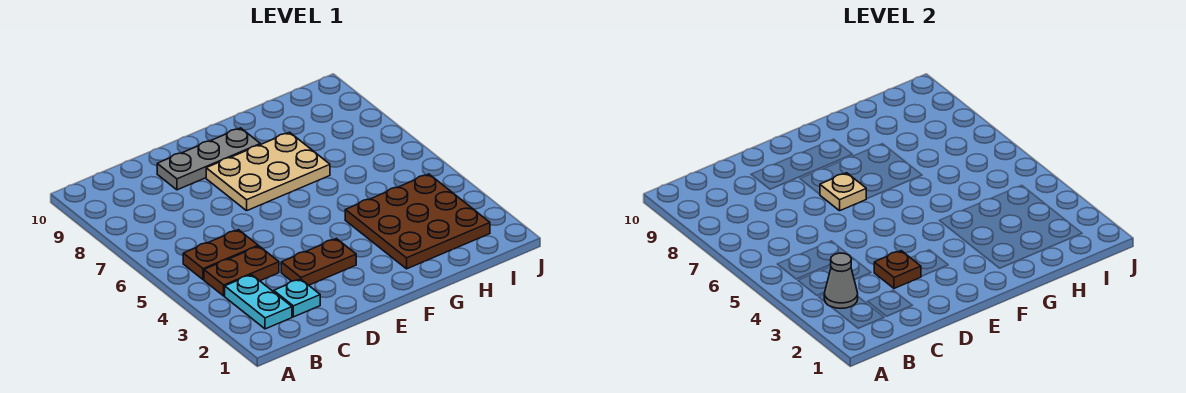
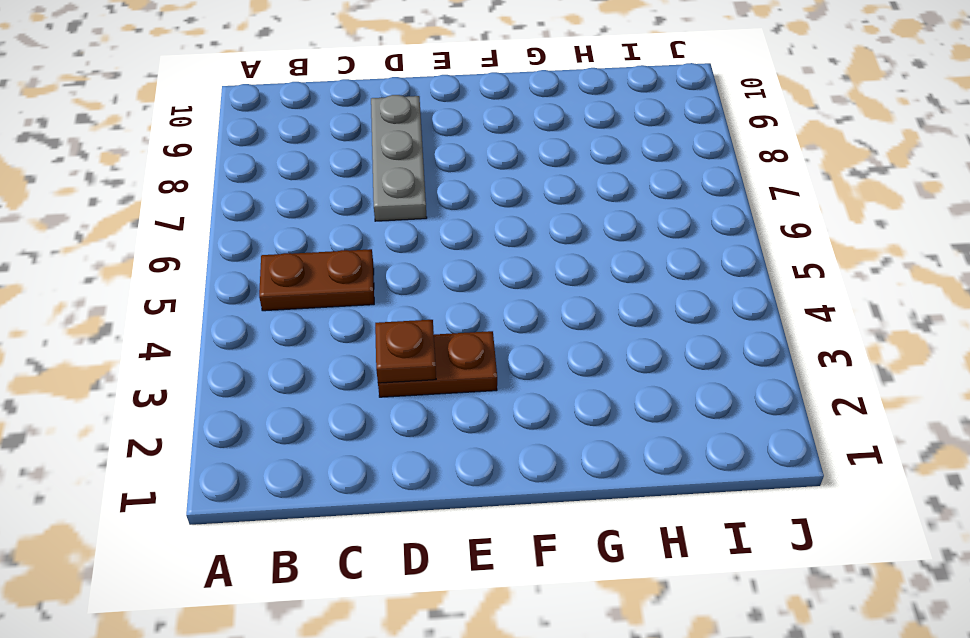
grey 1x3 plate [371,95,427,221] -> grey 1x3 plate turned to [157,128,260,190]
none -> cyan 1x2 plate [225,275,292,329]
none -> brown 1x2 plate [204,246,279,296]

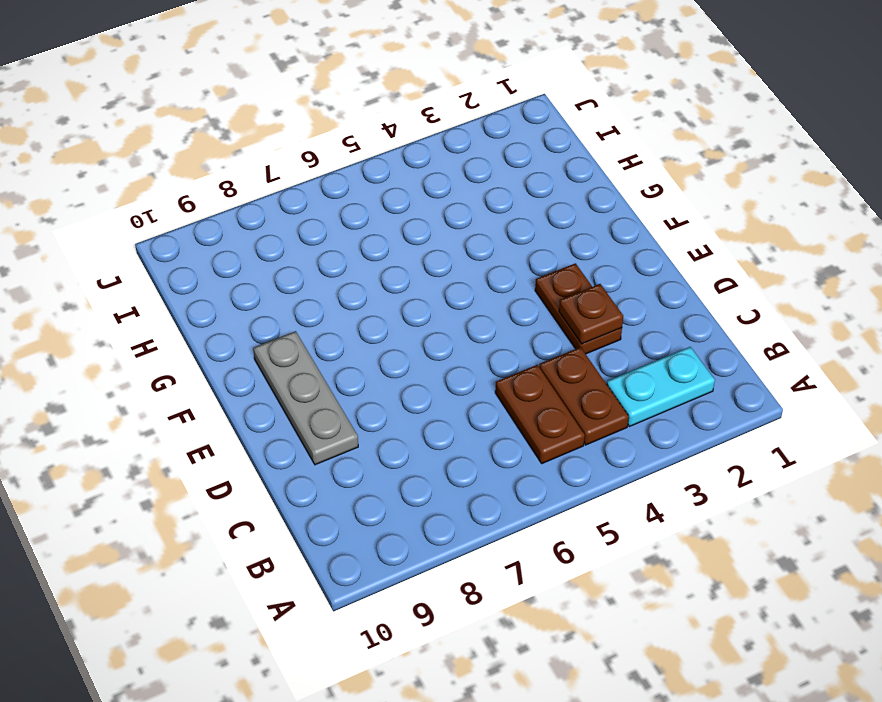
none -> cyan 1x1 plate [274,279,320,317]
none -> tan 2x3 plate [206,132,330,211]

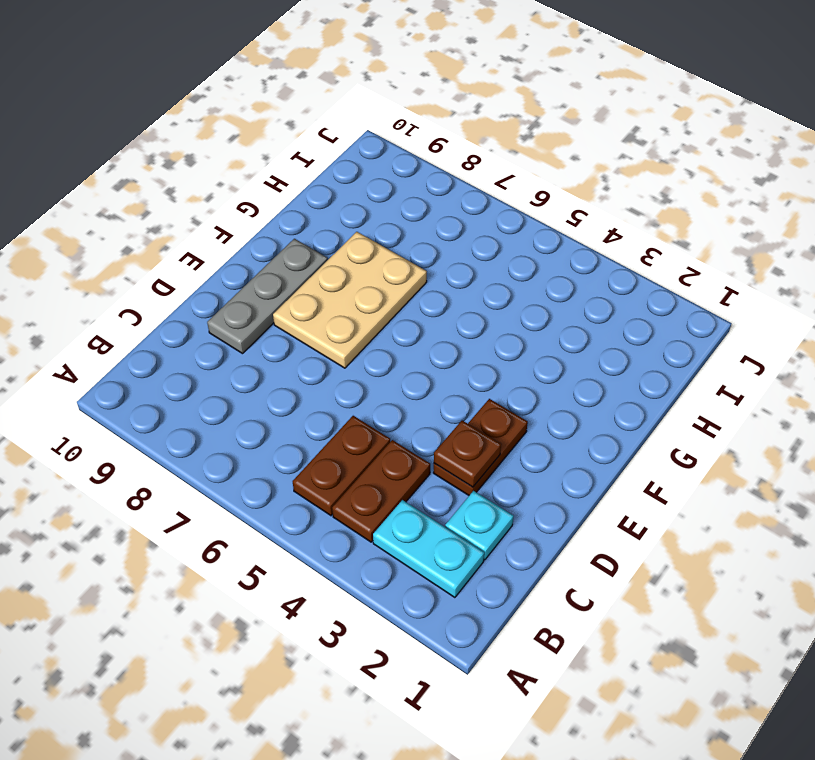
none -> brown 3x3 plate [345,174,490,269]
none -> grey 1x1 cone [824,253,858,308]

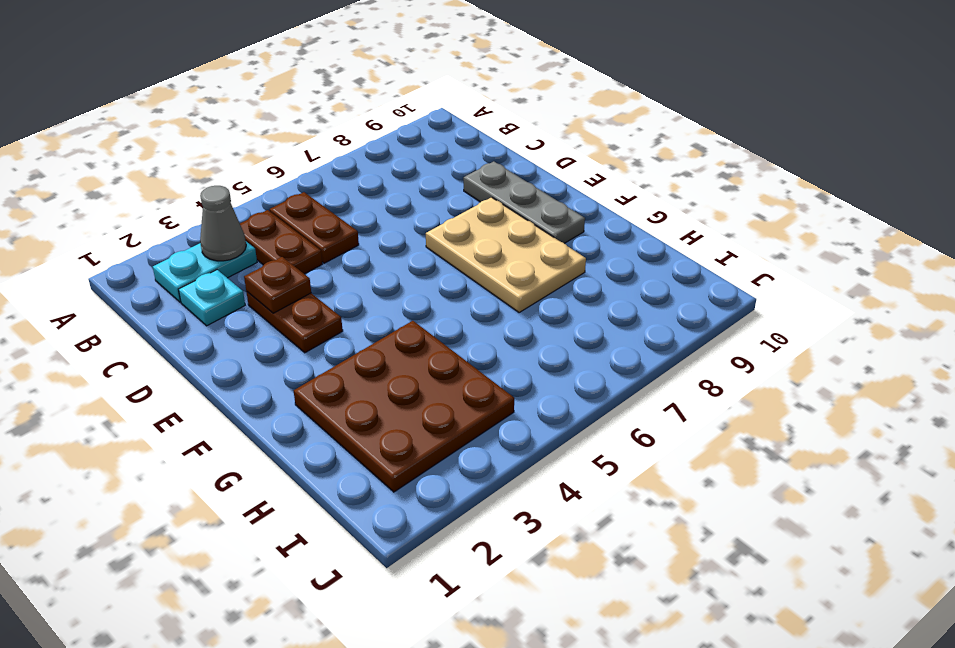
none -> tan 1x1 plate [820,173,866,211]

